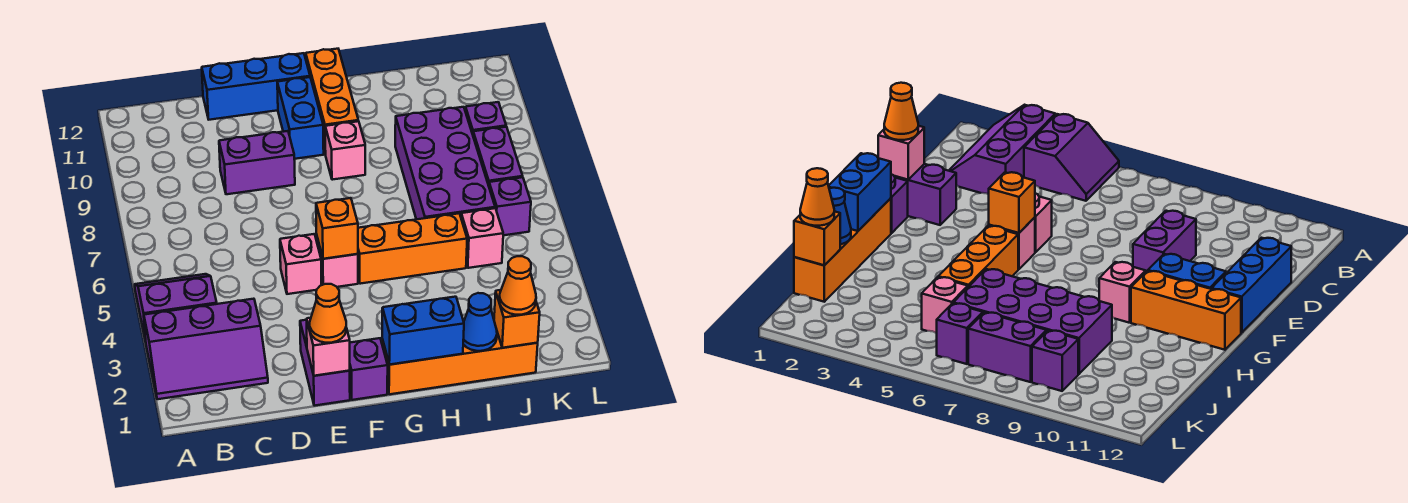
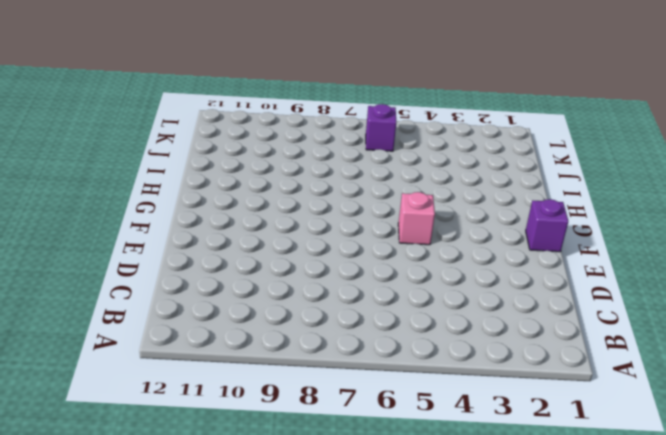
none -> purple 2x3 slope [144,299,268,399]
none -> purple 2x2 slope [135,274,217,342]
none -> purple 1x2 brick [219,131,295,194]

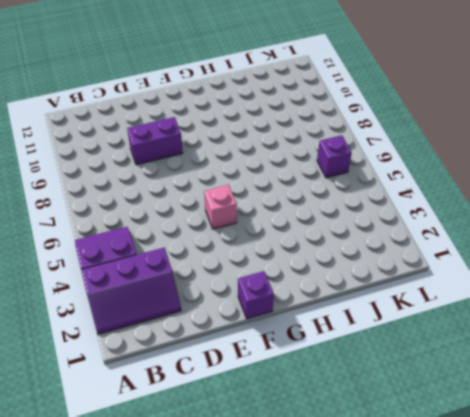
none -> blue 1x3 brick [202,53,310,120]
none -> purple 1x2 brick [300,320,350,406]
none -> pink 1x1 brick [280,234,321,294]

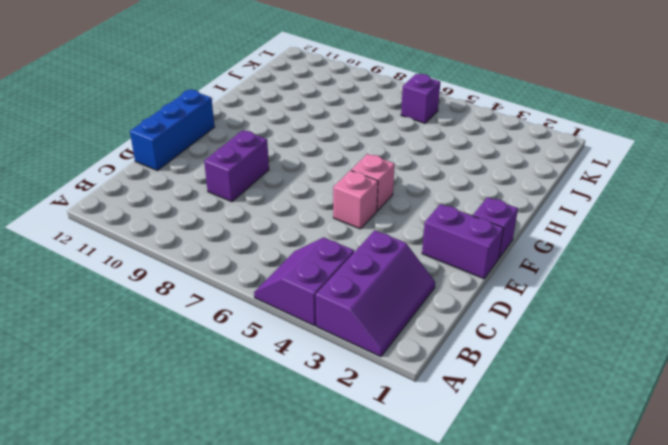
none -> blue 1x2 brick [277,77,324,159]
none -> orange 1x4 brick [382,332,538,394]
none -> orange 1x3 brick [358,213,467,284]

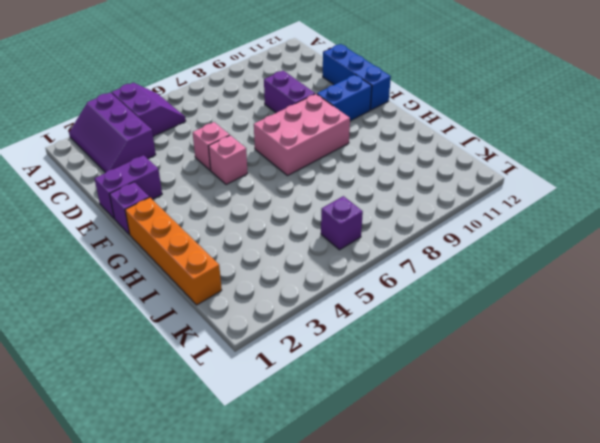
pink 2x3 brick [254,94,350,176] -> pink 1x1 brick [325,121,365,180]
none -> orange 1x3 brick [358,213,467,284]
none -> orange 1x3 brick [306,49,358,154]
none -> purple 2x4 brick [395,107,495,219]

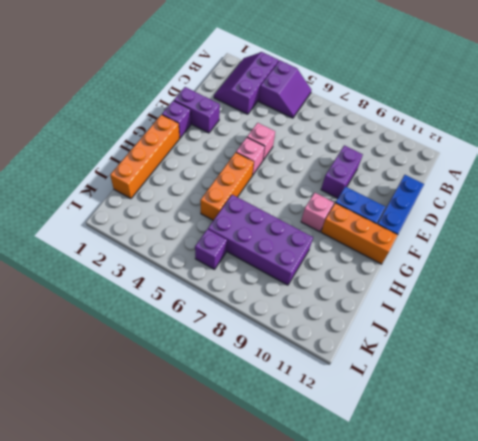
none -> pink 1x1 brick [461,208,503,268]
none -> purple 1x2 brick [473,127,523,185]
none -> purple 1x1 brick [465,102,506,134]

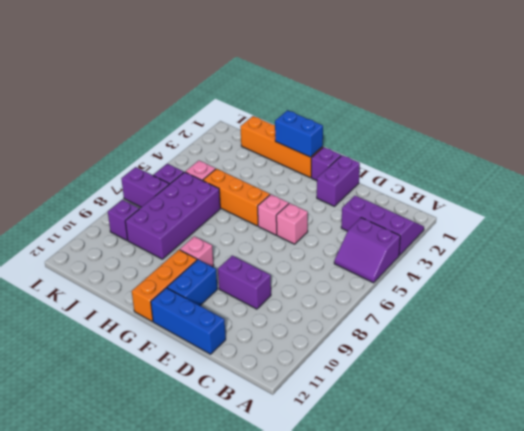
purple 1x2 brick [121,167,169,207] -> purple 1x2 brick turned to [473,127,523,185]
none -> pink 1x1 brick [307,318,350,376]
none -> orange 1x1 brick [316,198,358,259]
none -> blue 1x1 cone [463,293,497,351]

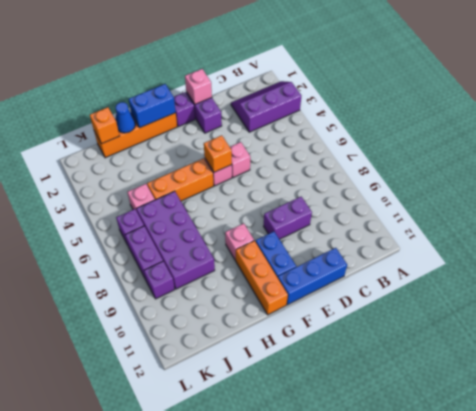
none -> purple 2x2 slope [135,274,217,342]
none -> orange 1x1 cone [310,284,346,343]
none -> orange 1x1 cone [499,256,536,315]

